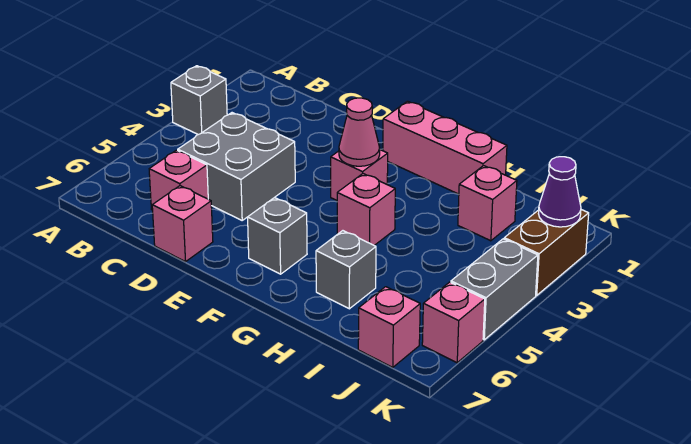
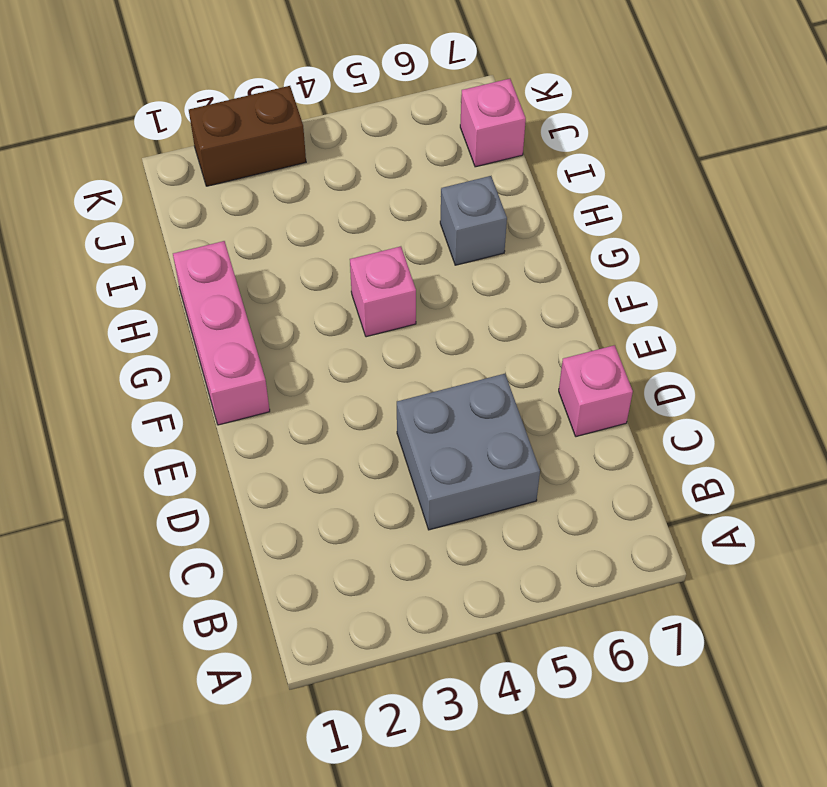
none -> grey 1x1 brick [171,66,227,135]
none -> pink 1x1 brick [149,150,208,210]
none -> pink 1x1 brick [331,150,388,200]

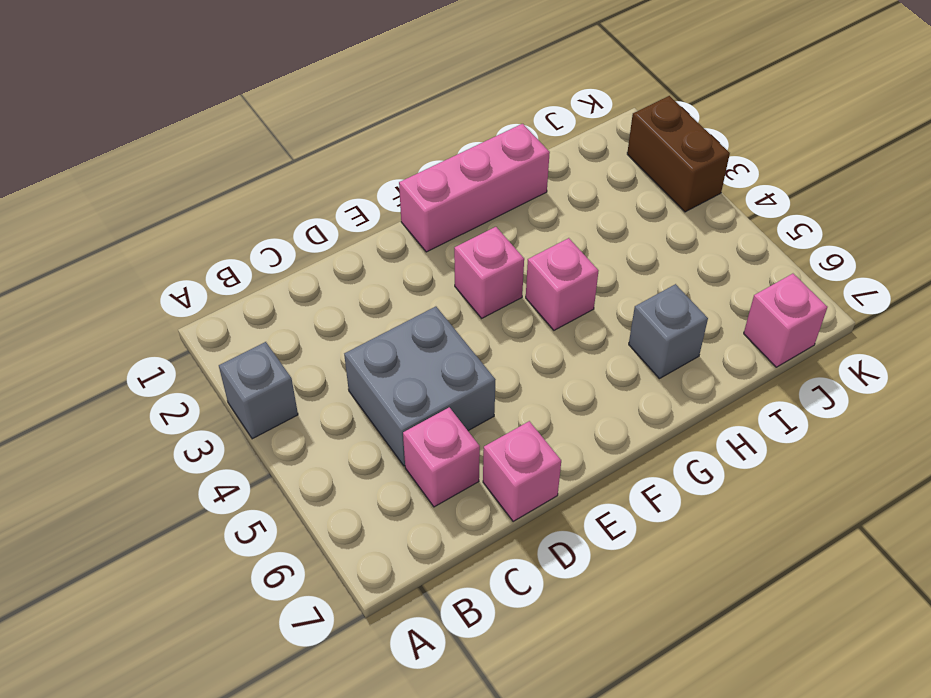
none -> grey 1x1 brick [248,197,307,274]
none -> pink 1x1 brick [458,166,517,241]
none -> grey 1x2 brick [451,239,538,340]

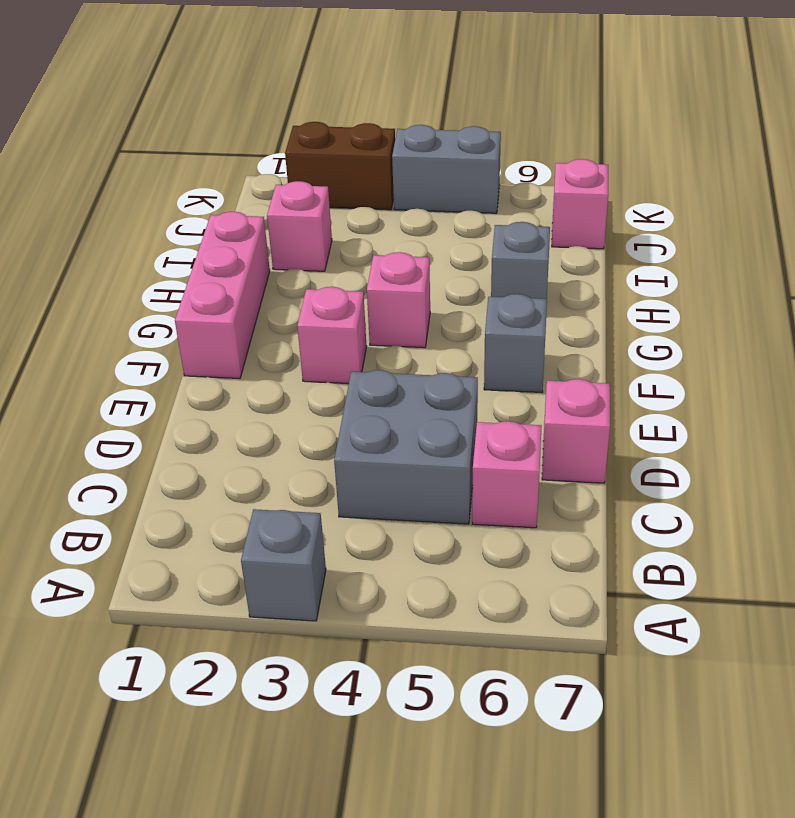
none -> pink 1x1 brick [422,282,485,363]
none -> pink 1x1 cone [339,98,380,166]
none -> purple 1x1 cone [538,157,581,227]

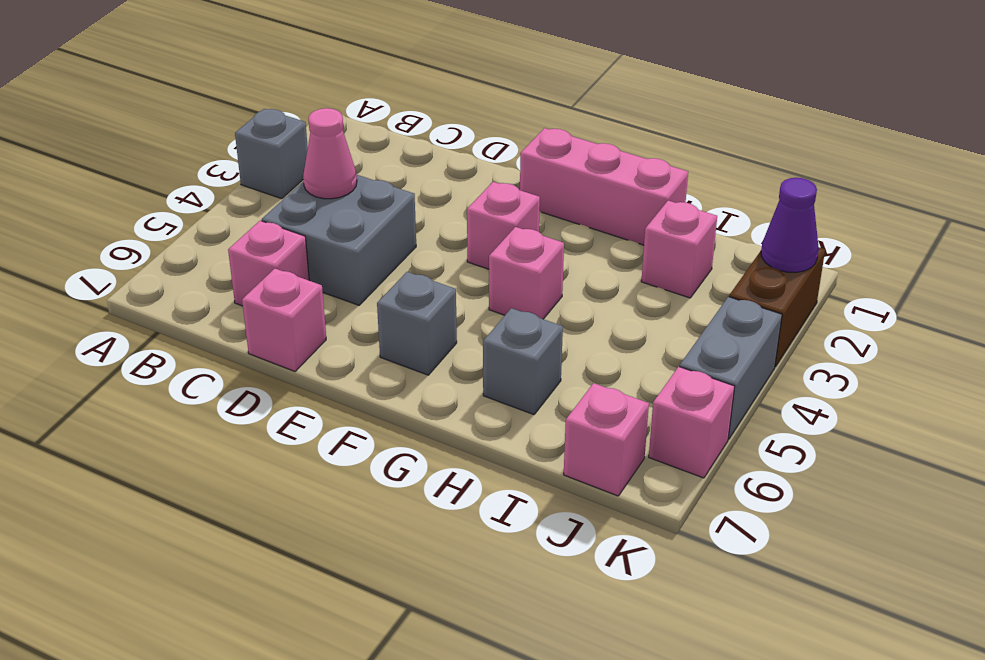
pink 1x1 cone [303,108,357,199] -> pink 1x1 cone moved to [339,98,380,166]

